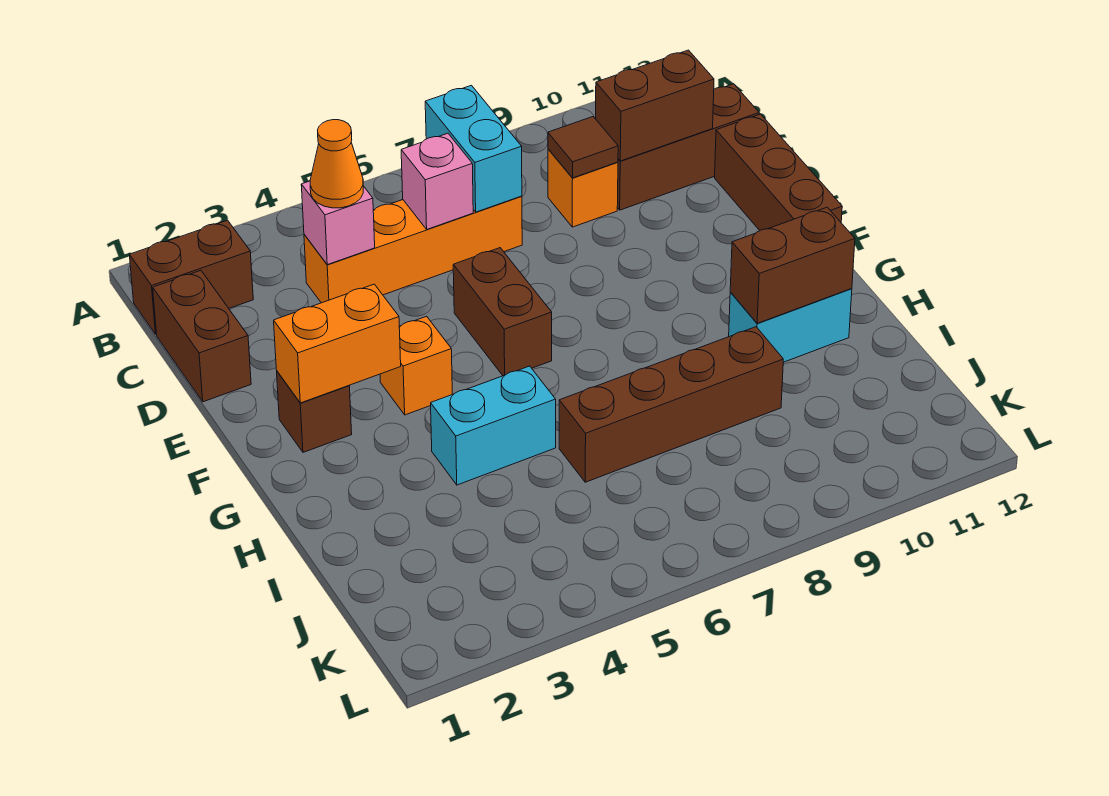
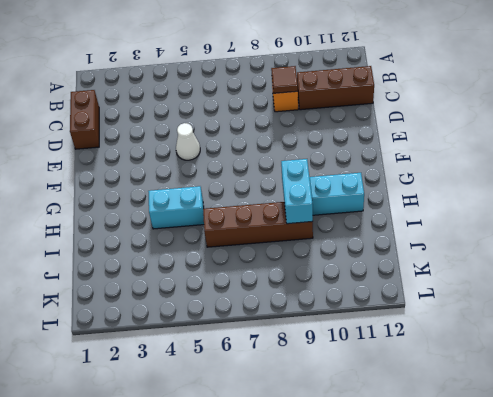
white 1x1 cone [176,123,200,160] -> none
cyan 1x2 brick [281,159,313,224] -> cyan 1x2 brick moved to [425,85,522,212]
none -> brown 1x2 brick [130,220,253,334]
none -> orange 1x4 brick [304,196,522,303]
none -> brown 1x3 brick [715,114,842,230]

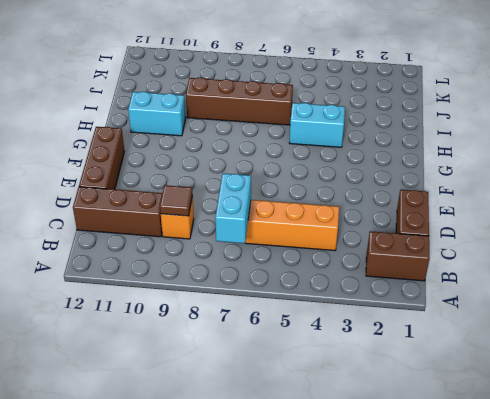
none -> brown 1x2 brick [453,248,552,376]
none -> brown 1x1 brick [277,372,352,452]
none -> orange 1x1 brick [380,316,452,415]

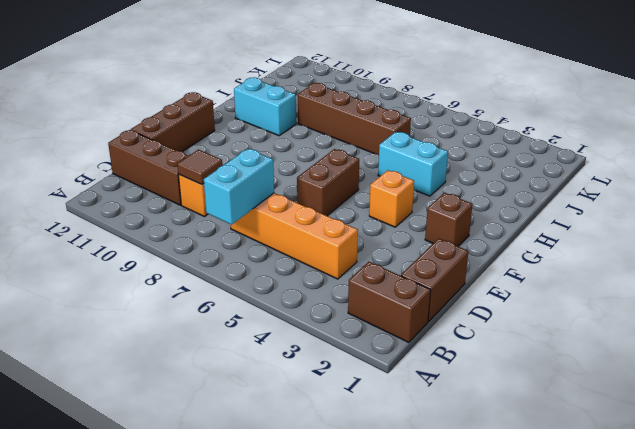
none -> pink 1x1 brick [301,181,375,265]
none -> pink 1x1 brick [401,133,473,229]
none -> brown 1x2 brick [596,50,714,161]

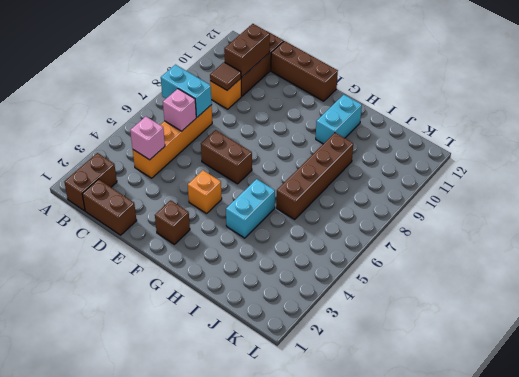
none -> orange 1x2 brick [274,284,401,403]
none -> brown 1x2 brick [730,207,855,323]
none -> orange 1x1 cone [310,120,363,208]

